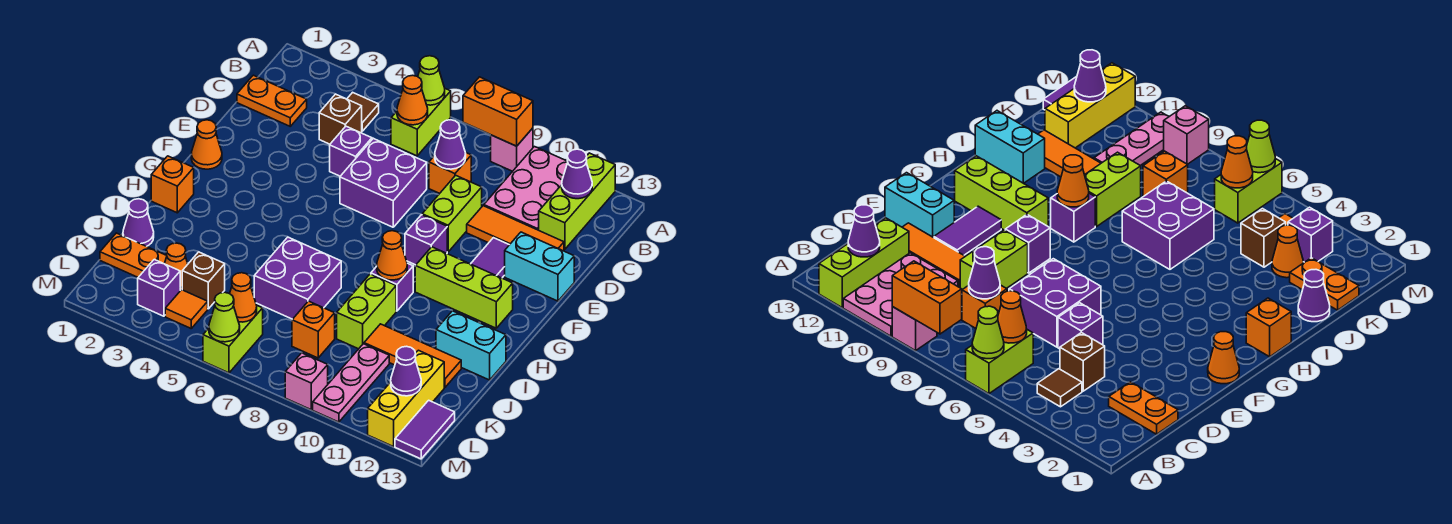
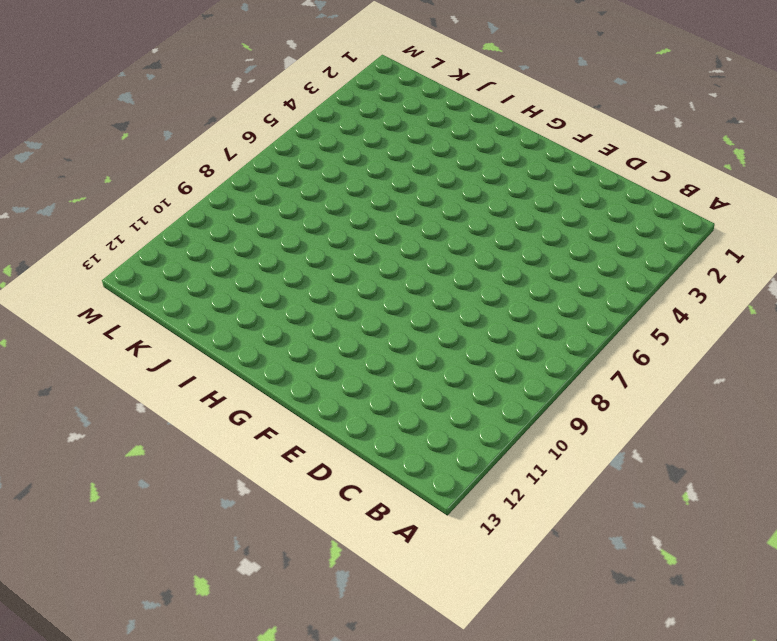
none -> lime 1x2 brick [391,89,451,156]
none -> pink 1x1 brick [491,128,533,171]
none -> pink 2x3 plate [484,147,568,230]
none -> lime 1x3 brick [539,153,615,249]

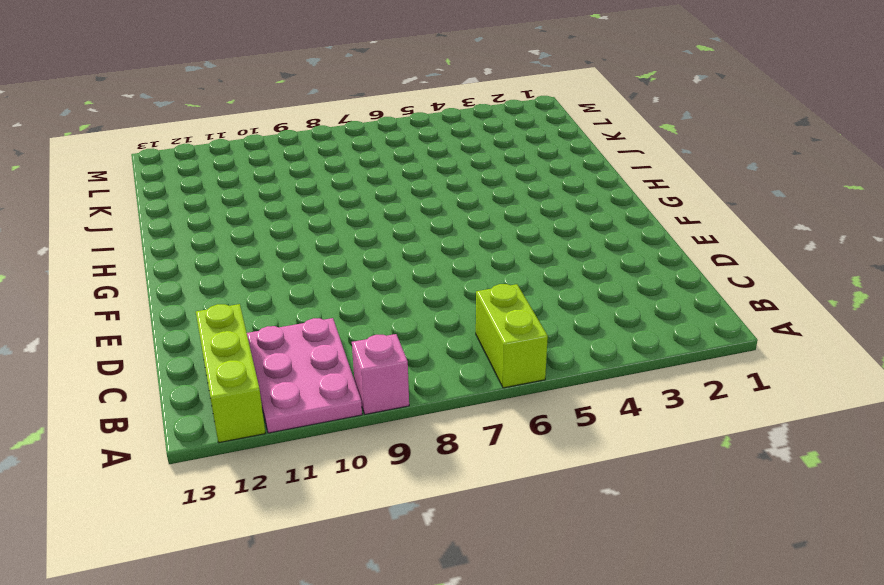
none -> brown 1x1 tile [347,92,379,131]
none -> orange 1x2 plate [237,75,307,126]
none -> brown 1x1 brick [319,94,362,144]
none -> orange 1x1 brick [429,152,471,193]

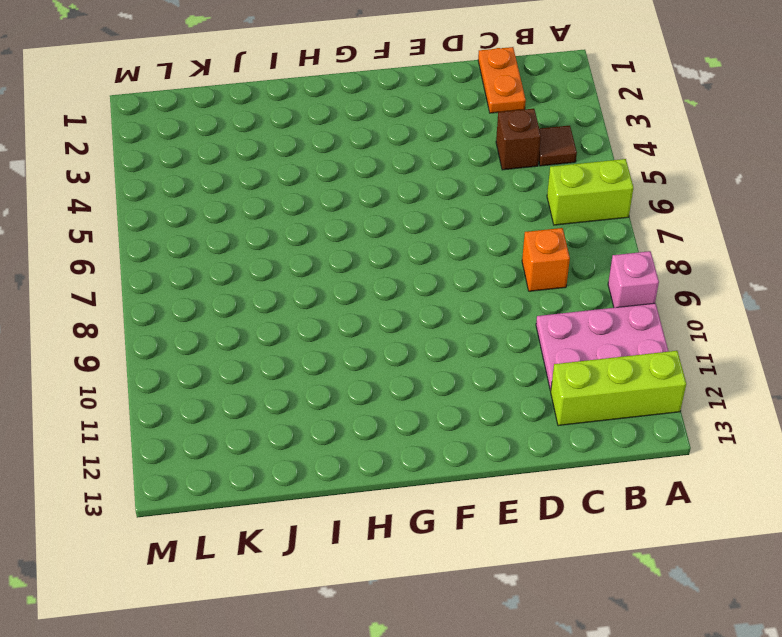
none -> purple 1x1 brick [330,126,372,176]
none -> purple 2x2 brick [340,138,427,227]
none -> lime 1x2 brick [422,175,482,252]
none -> orange 1x3 tile [467,206,564,251]

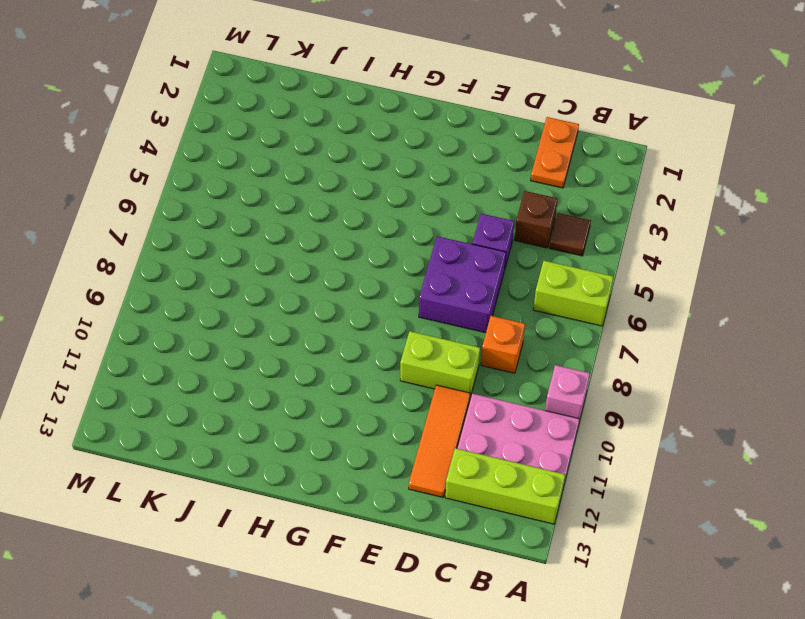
none -> purple 1x2 tile [471,238,509,278]
none -> cyan 1x2 brick [505,232,574,301]
none -> orange 1x1 cone [191,120,222,169]
none -> purple 1x1 brick [405,215,447,265]

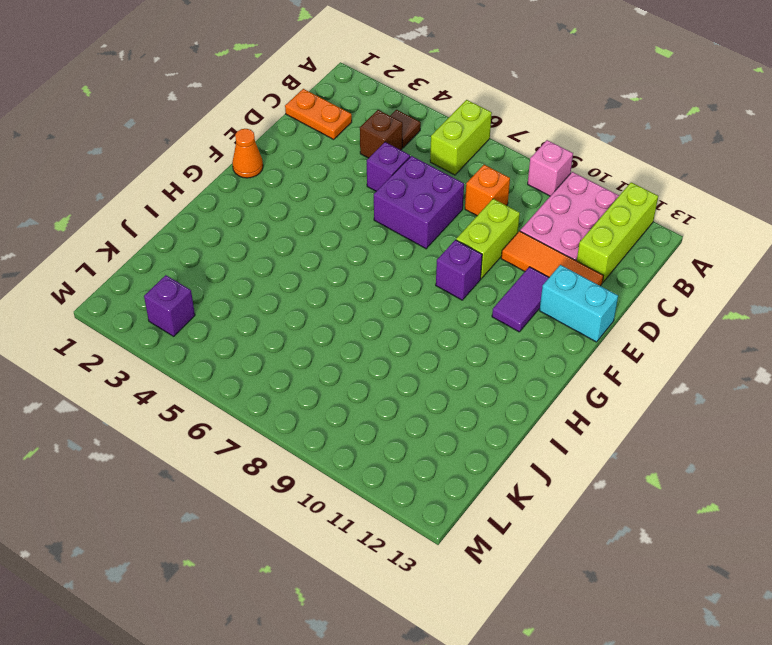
none -> lime 1x3 brick [415,247,513,328]
none -> orange 1x1 brick [151,156,194,213]
none -> purple 1x1 brick [371,263,413,311]
none -> purple 2x2 brick [254,237,341,319]

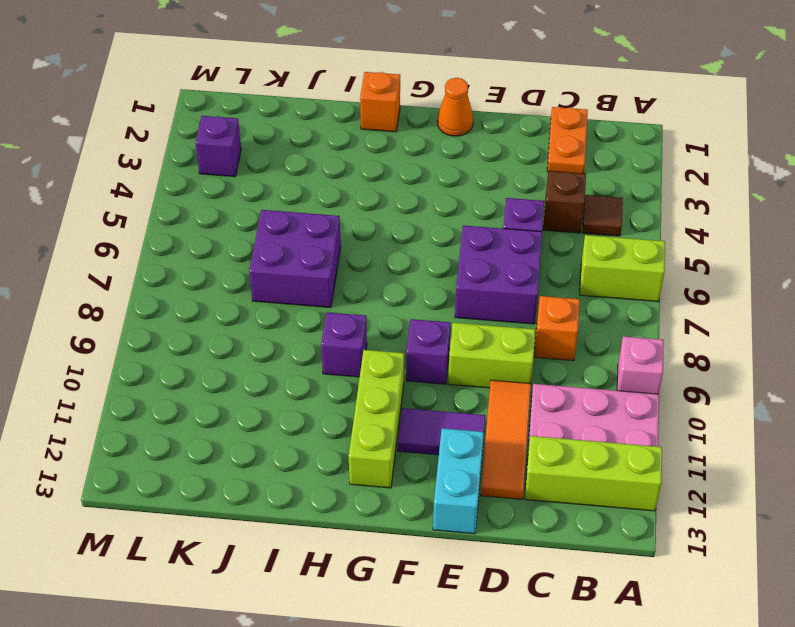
none -> lime 1x2 brick [337,274,396,349]
none -> cyan 1x2 brick [436,311,506,380]
none -> purple 1x1 cone [123,199,154,246]
none -> orange 1x3 tile [364,324,461,387]

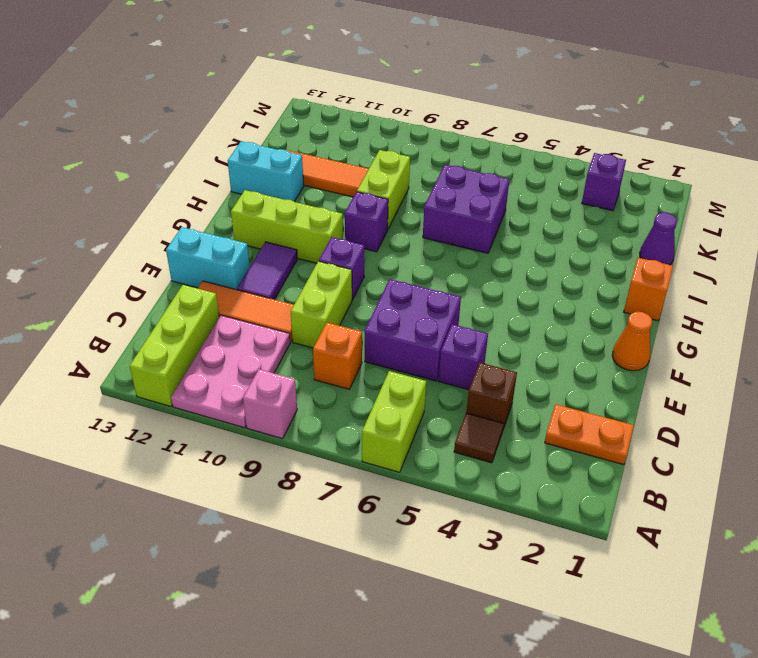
none -> orange 1x2 plate [100,233,167,277]
none -> orange 1x1 cone [164,243,188,291]
none -> brown 1x1 brick [182,252,225,309]
none -> orange 1x1 brick [292,301,335,358]

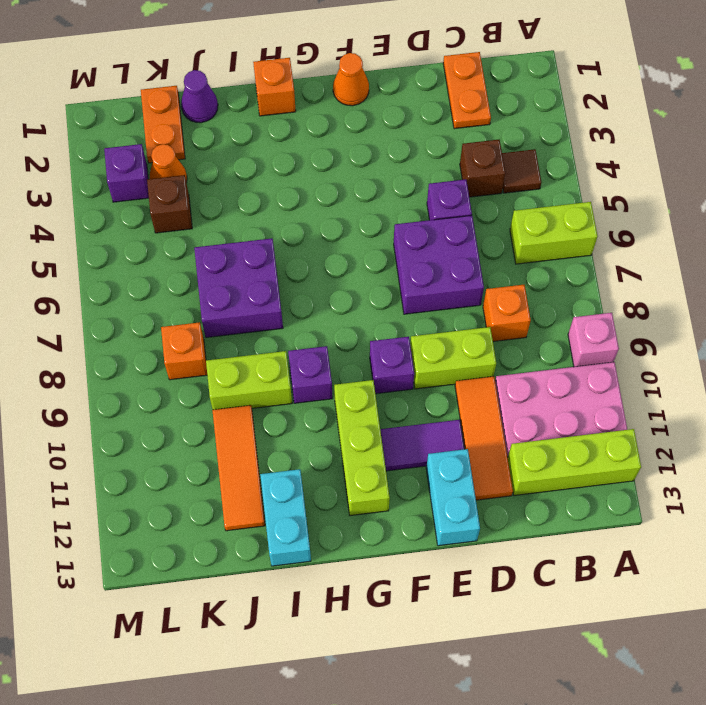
none -> pink 1x3 plate [313,344,389,422]
none -> yellow 1x3 brick [368,350,444,447]
none -> orange 1x1 tile [165,290,208,328]
none -> lime 1x2 brick [203,306,263,373]

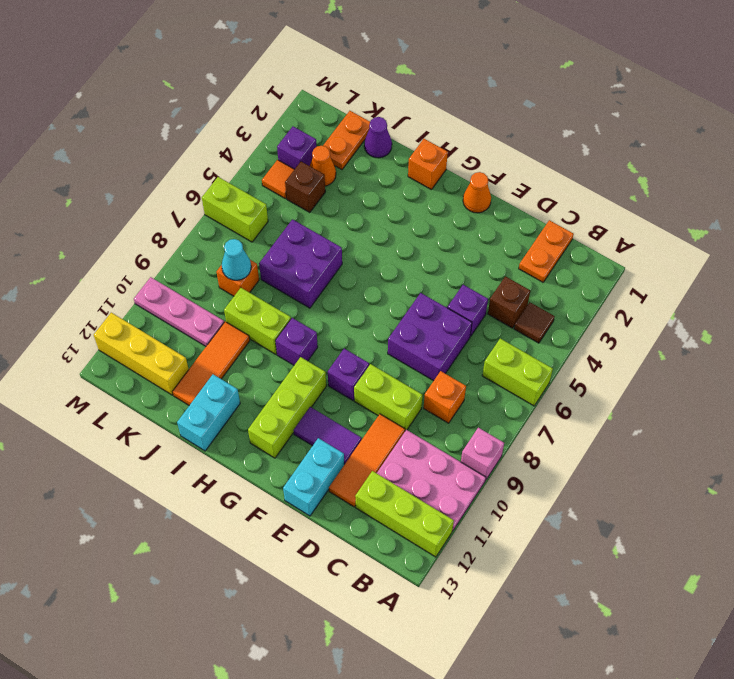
cyan 1x1 cone [222,239,251,280] -> none
none -> purple 1x2 tile [395,400,455,459]
none -> pink 1x1 brick [285,353,328,410]
none -> lime 1x1 cone [418,56,445,105]
none -> orange 1x2 brick [463,77,533,146]

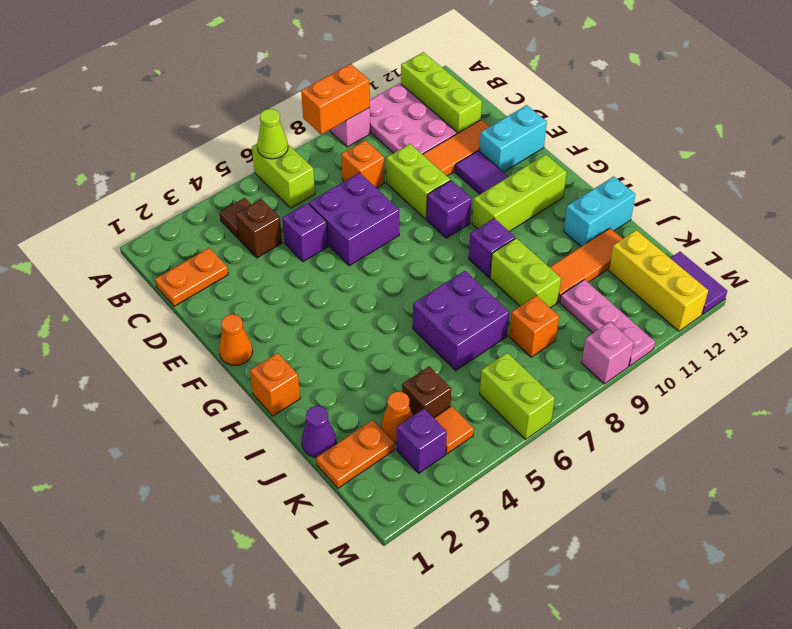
none -> orange 1x1 cone [397,75,428,125]
none -> purple 1x1 cone [562,149,592,199]
none -> purple 1x1 cone [435,120,466,169]
none -> orange 1x1 cone [377,231,407,280]

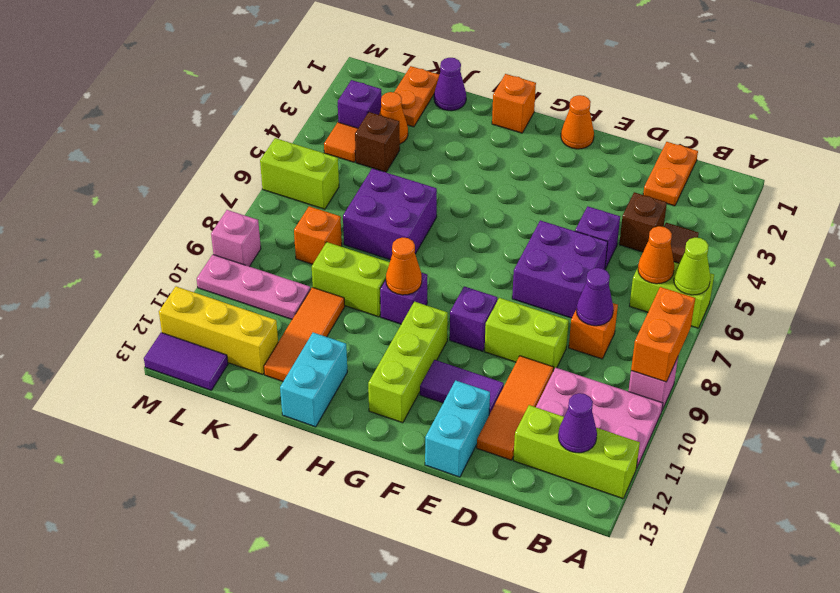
none -> orange 1x1 cone [230,273,257,322]
none -> purple 1x1 cone [391,346,421,396]
none -> lime 1x1 cone [209,292,240,342]

